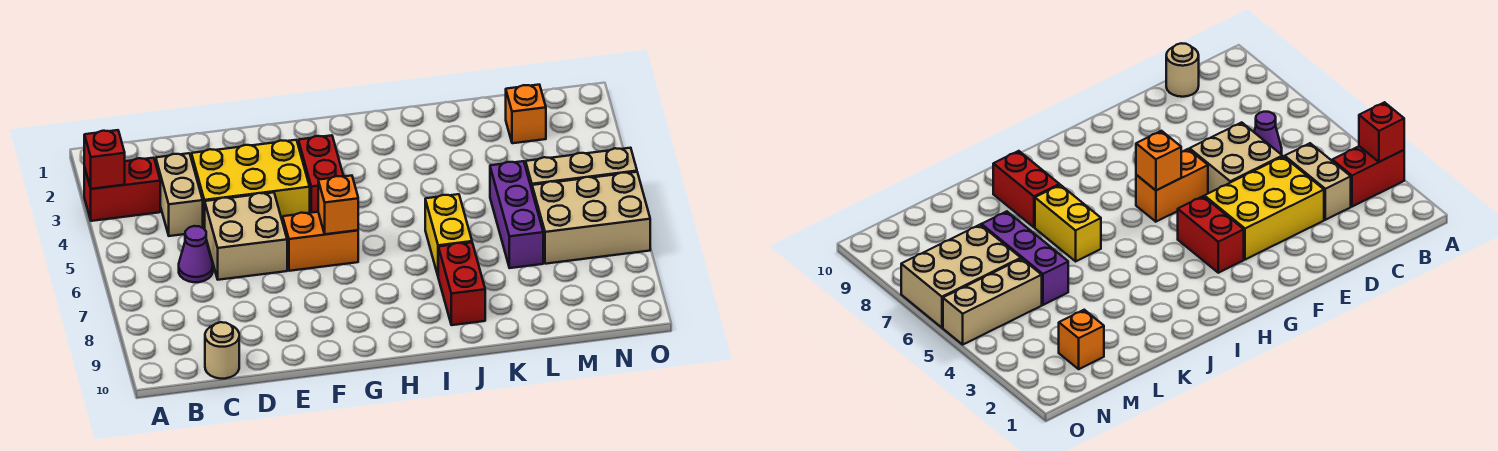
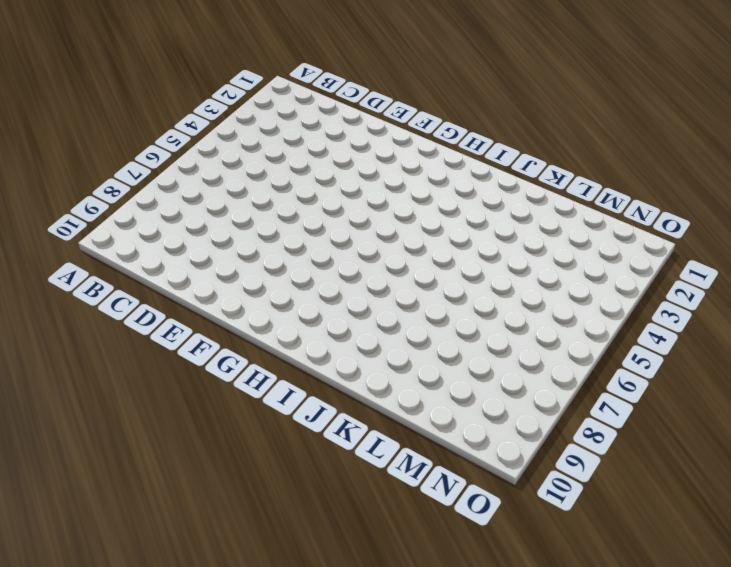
none -> red 1x2 brick [84,158,160,221]
none -> tan 1x2 brick [156,153,203,236]
none -> purple 1x1 cone [179,226,213,282]

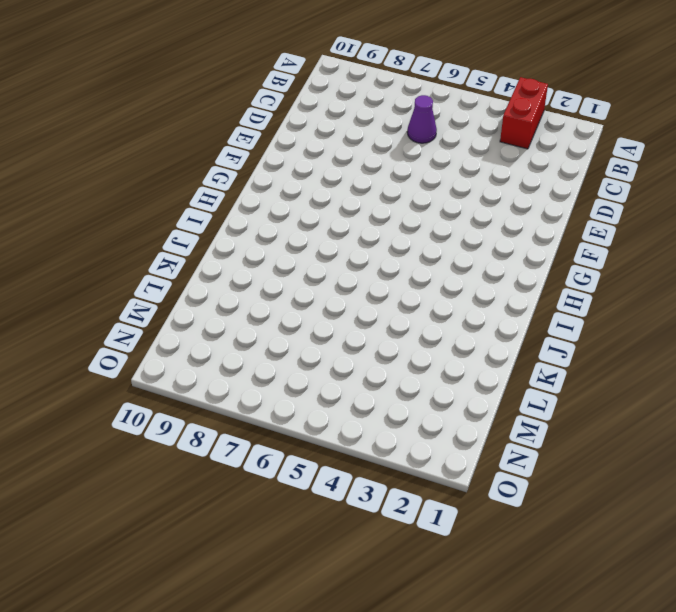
none -> tan 1x2 brick [156,153,203,236]
none -> tan 1x1 round brick [205,322,239,379]
none -> yellow 2x3 brick [191,140,310,229]

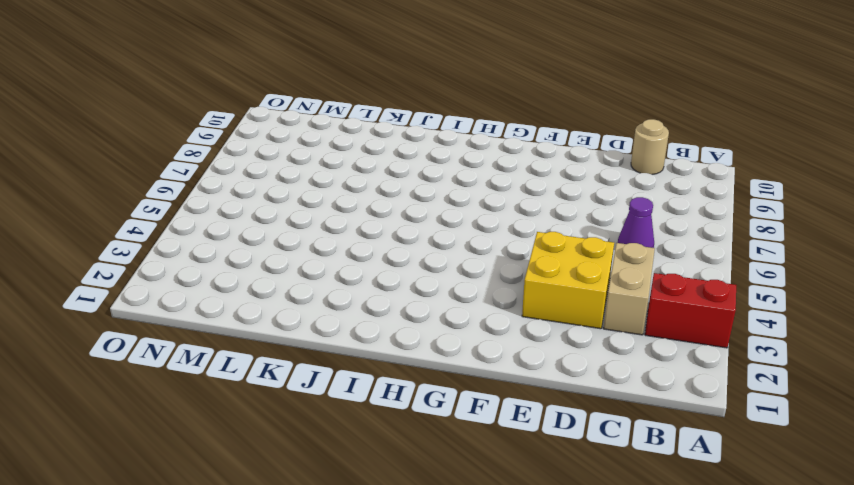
yellow 2x2 brick [522,232,614,329] -> yellow 2x3 brick [191,140,310,229]
none -> tan 2x2 brick [205,192,287,280]
none -> orange 1x2 brick [283,212,358,271]
none -> red 1x2 brick [298,135,344,213]

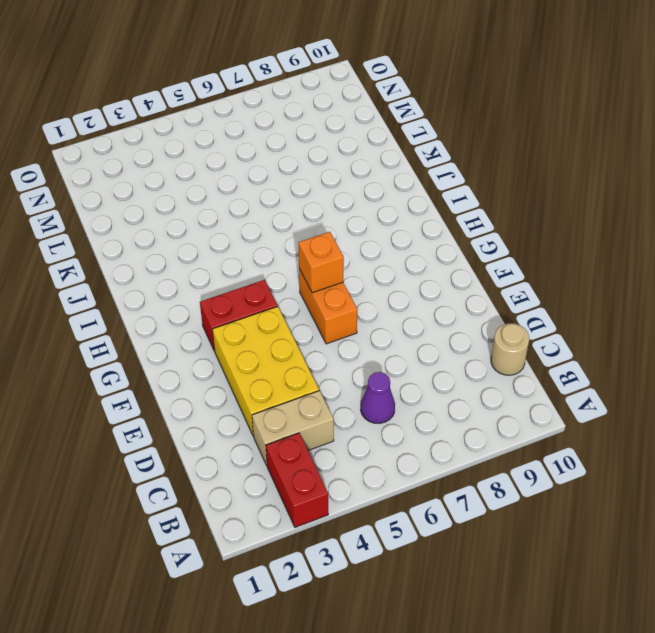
none -> tan 2x2 brick [205,192,287,280]
none -> yellow 1x2 brick [425,194,472,275]
none -> red 1x2 brick [438,242,485,325]

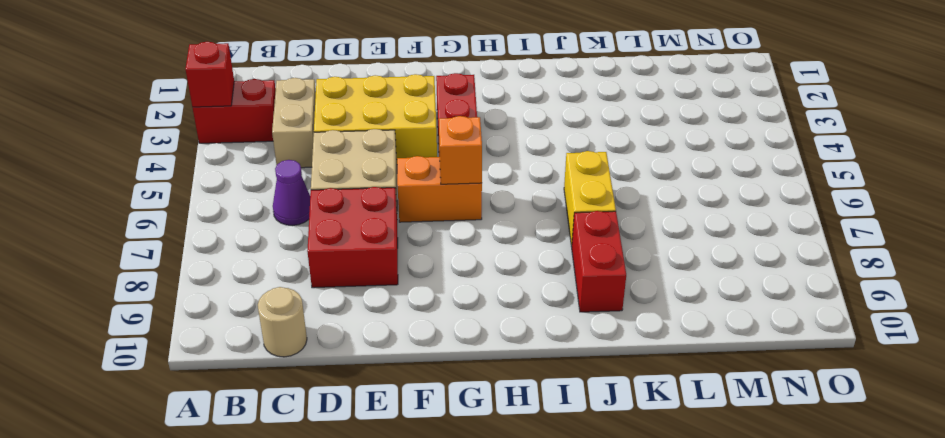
red 2x2 brick [307,187,398,288] -> none
none -> purple 1x3 brick [490,161,543,268]
none -> orange 1x1 brick [506,85,546,143]
none -> tan 1x3 brick [526,148,637,189]

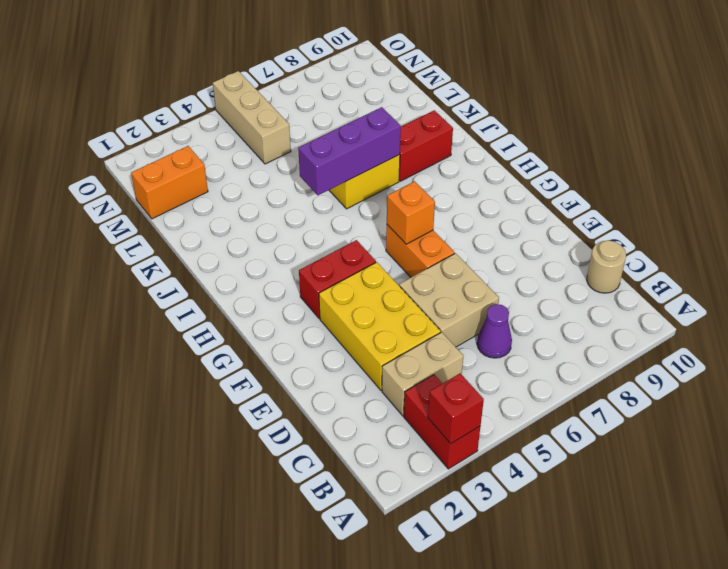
purple 1x3 brick [298,107,401,195] -> purple 1x3 brick moved to [490,161,543,268]
orange 1x2 brick [131,146,208,219] -> orange 1x1 brick [506,85,546,143]
none -> tan 2x3 brick [532,172,650,264]

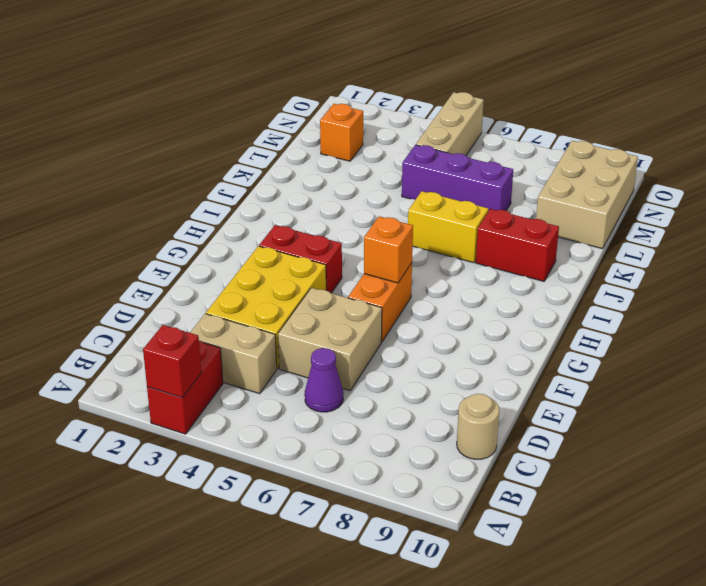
tan 2x3 brick [536,141,638,249] -> tan 2x3 brick moved to [532,172,650,264]

